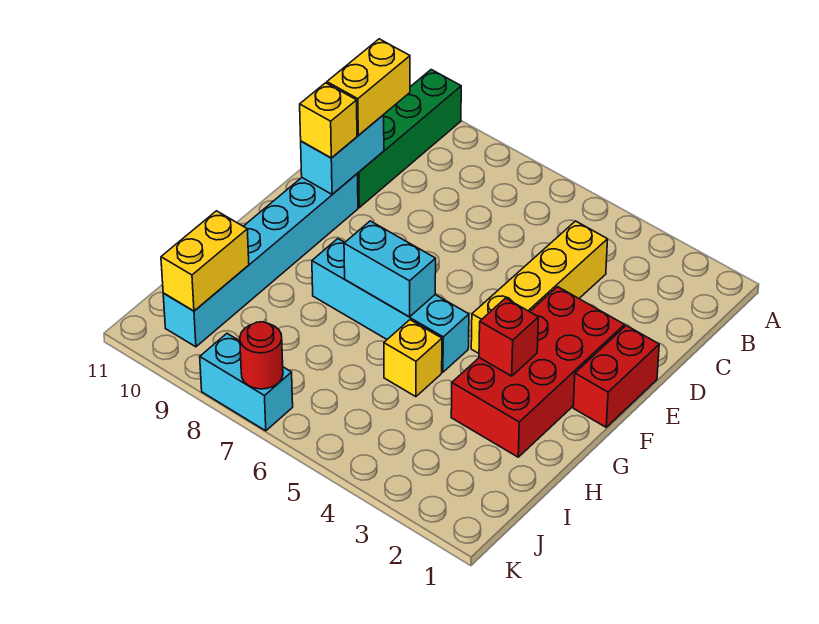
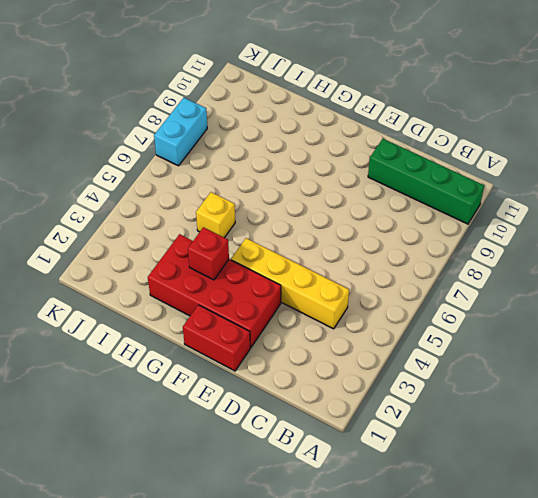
none -> cyan 1x6 brick [163,174,358,347]
none -> cyan 1x4 brick [312,239,469,372]
none -> cyan 1x2 brick [301,115,384,194]

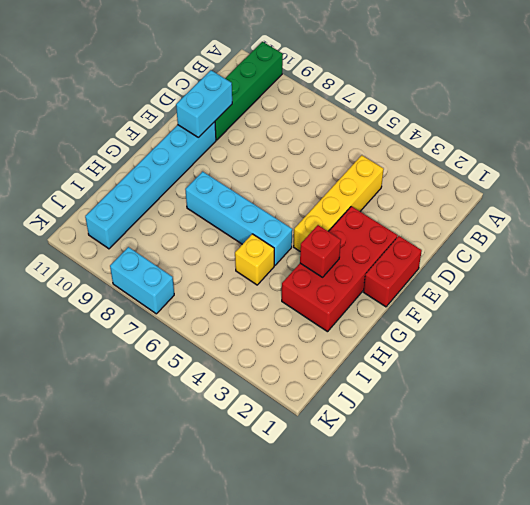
none -> cyan 1x2 brick [344,221,436,317]
none -> yellow 1x2 brick [161,211,249,311]
none -> red 1x1 round brick [240,322,283,389]

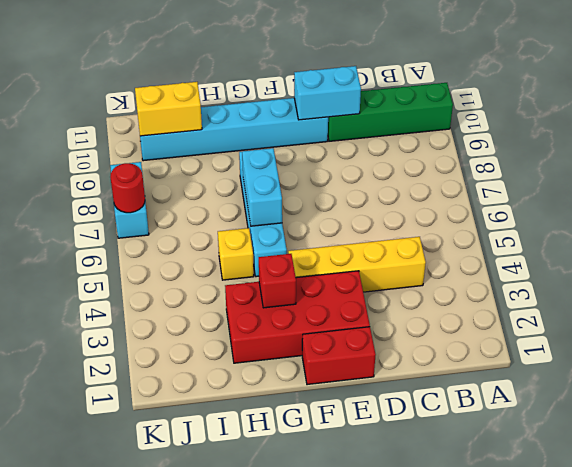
none -> yellow 1x2 brick [327,39,410,135]
none -> yellow 1x1 brick [300,83,357,158]

